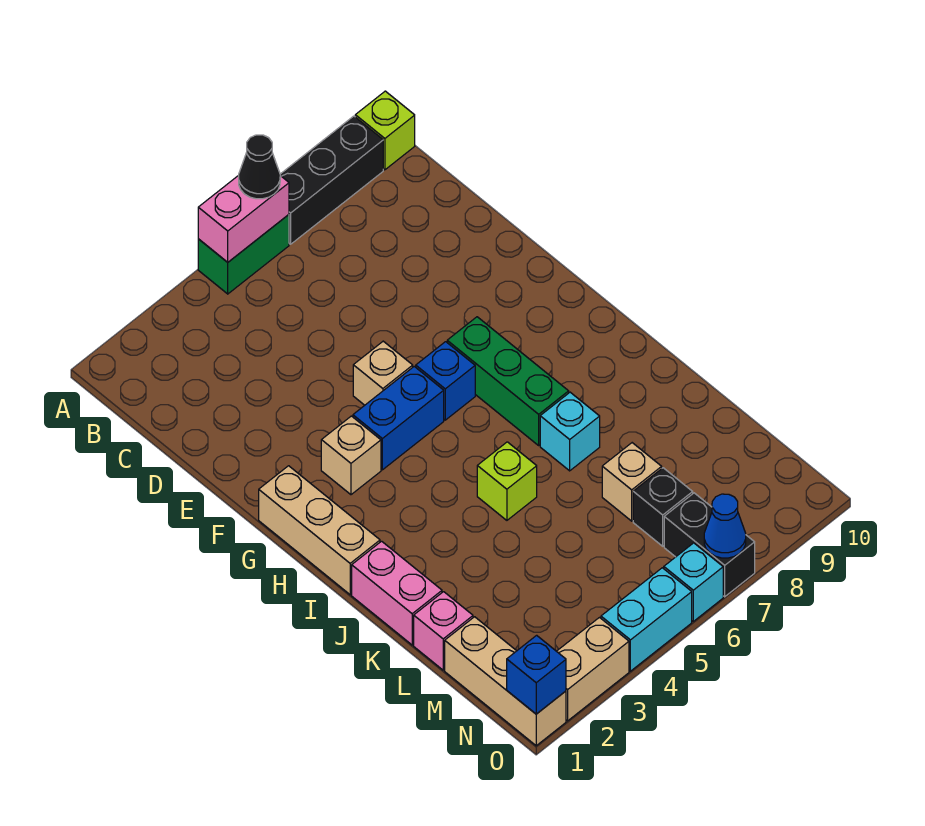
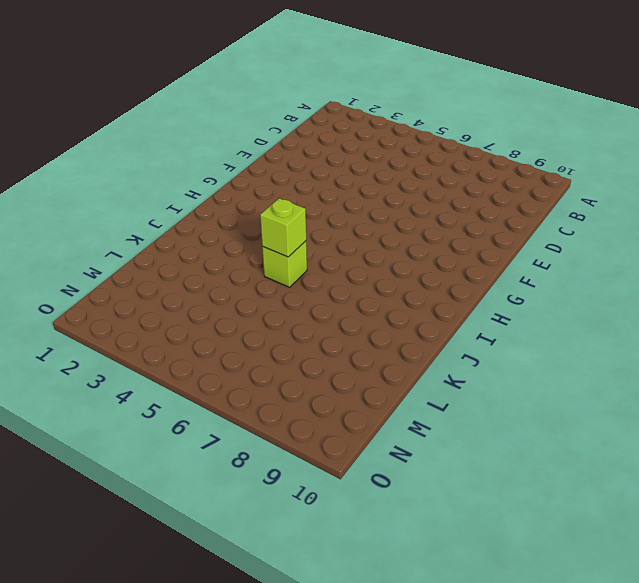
lime 1x1 brick [260,198,306,257] -> lime 1x1 brick moved to [355,91,415,170]
none -> green 1x2 brick [198,215,289,294]
none -> black 1x3 brick [280,116,383,244]
none -> tan 1x1 brick [353,341,413,405]

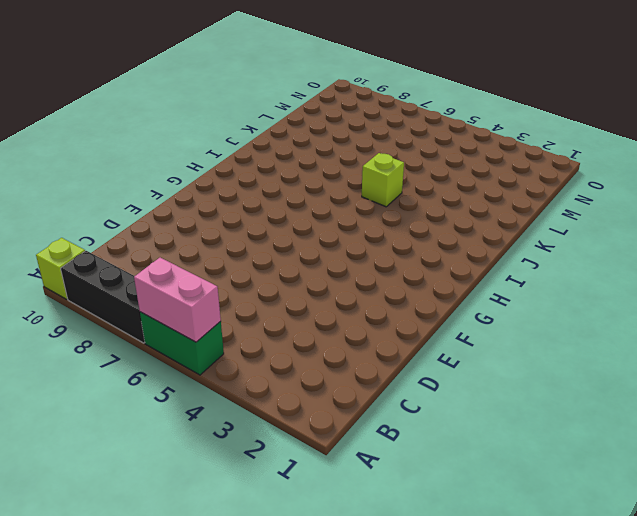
none -> tan 1x1 brick [353,341,413,405]
none -> tan 1x3 brick [259,466,380,595]
none -> tan 1x1 brick [321,416,381,495]

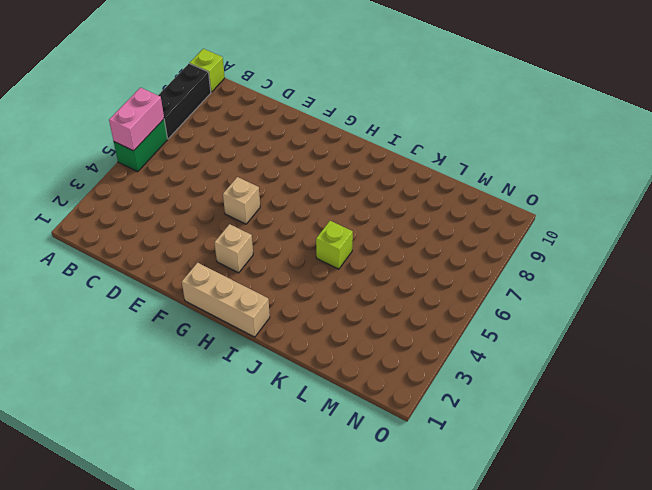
none -> blue 1x2 brick [353,366,444,470]
none -> blue 1x1 brick [416,342,475,420]
none -> green 1x3 brick [447,317,569,445]

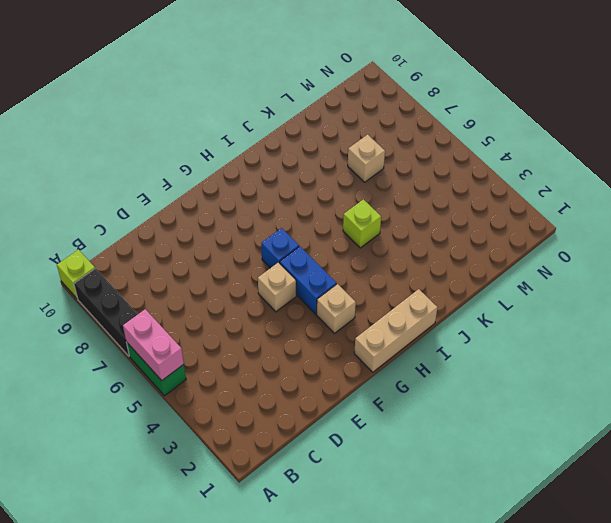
none -> green 1x3 brick [447,317,569,445]
none -> pink 1x2 brick [352,541,442,645]
none -> cyan 1x1 brick [540,392,600,471]

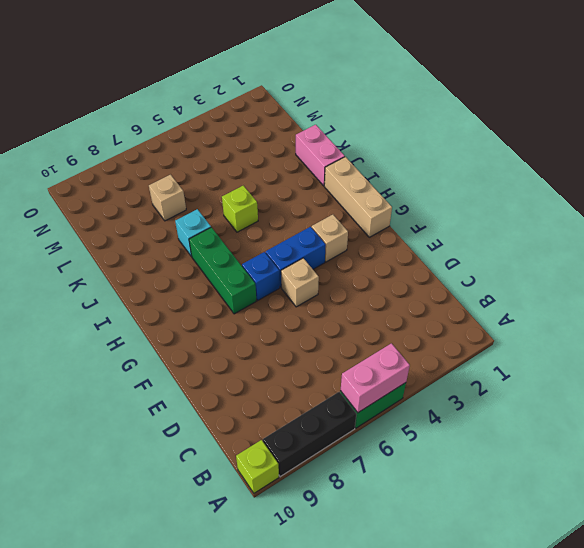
none -> pink 1x1 brick [414,592,473,670]
none -> tan 1x3 brick [445,617,566,746]
none -> black 1x1 brick [633,468,693,546]

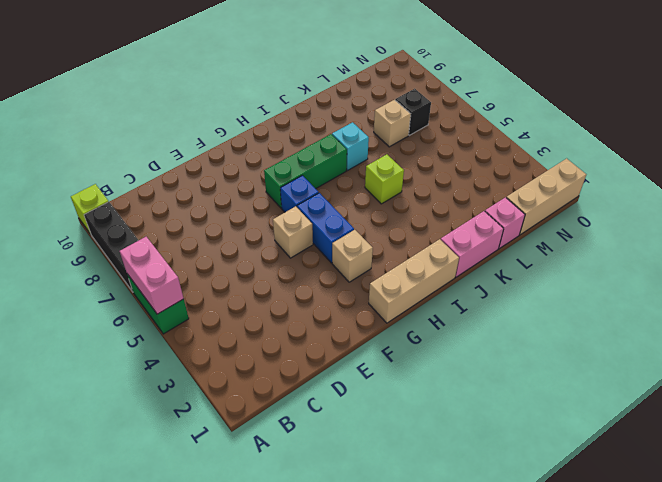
none -> black 1x2 brick [664,493,755,597]
none -> tan 1x2 brick [557,618,629,721]
none -> cyan 1x2 brick [601,568,692,671]

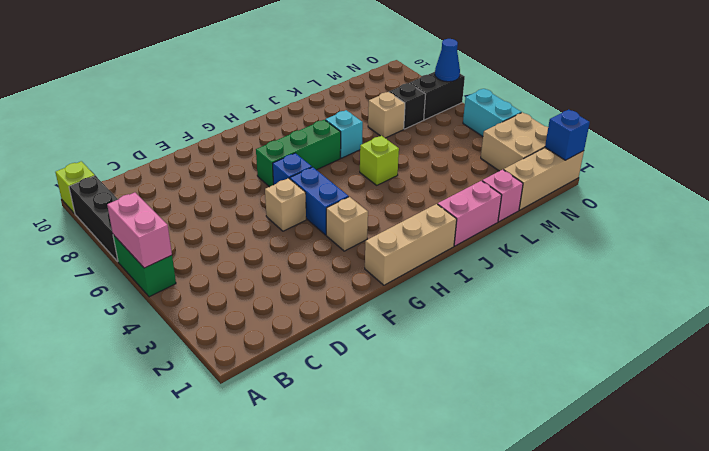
tan 2x2 brick [481,113,548,171] -> tan 1x2 brick [557,618,629,721]
none -> cyan 1x1 brick [664,543,723,621]
none -> black 1x1 cone [239,135,280,199]

